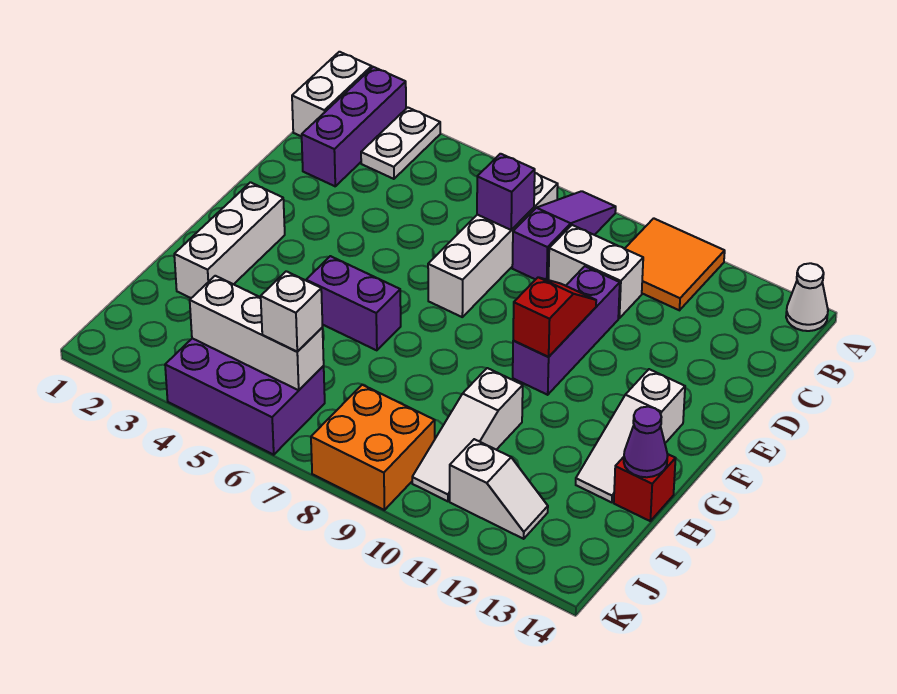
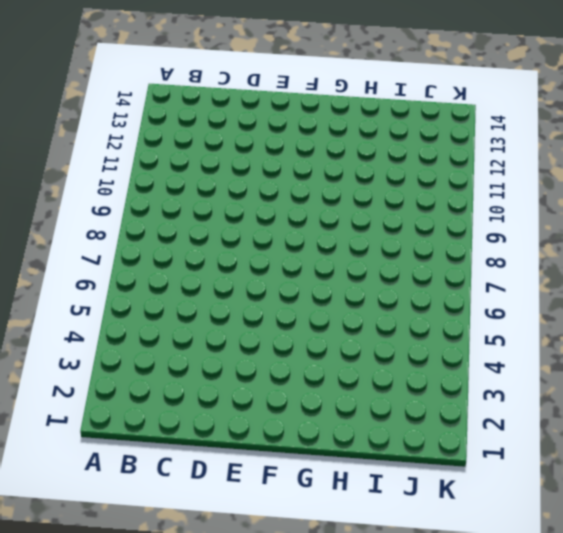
none -> white 1x2 brick [292,52,372,137]
none -> purple 1x3 brick [302,67,406,186]
none -> white 1x2 plate [361,107,440,179]

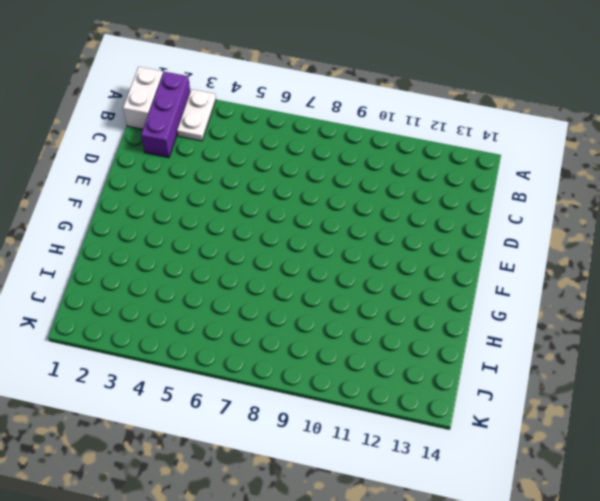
none -> purple 1x3 slope [512,191,616,280]
none -> orange 2x2 tile [625,218,725,310]
none -> white 1x1 cone [786,263,828,331]

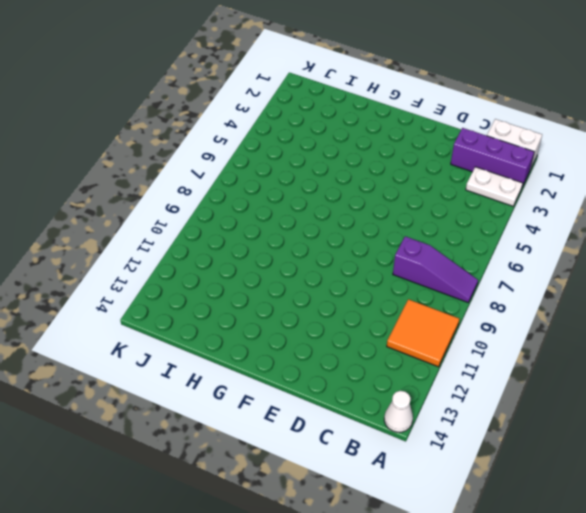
none -> white 1x4 brick [428,173,558,317]
none -> white 1x2 brick [549,225,643,318]
none -> purple 1x3 brick [513,266,620,395]

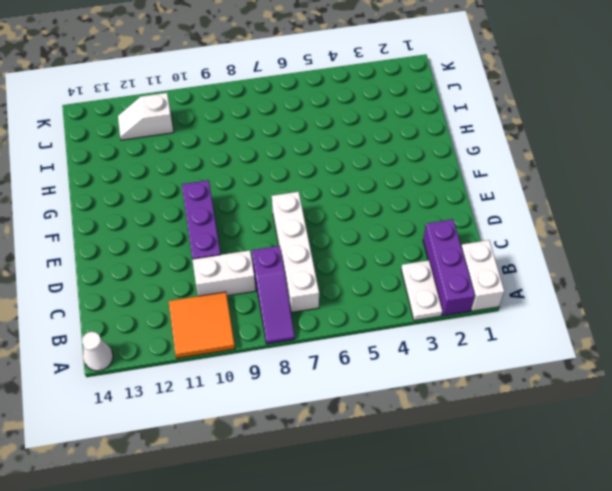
none -> white 1x3 brick [174,182,285,298]
none -> white 1x3 slope [576,369,685,502]
none -> purple 1x2 brick [306,256,401,350]

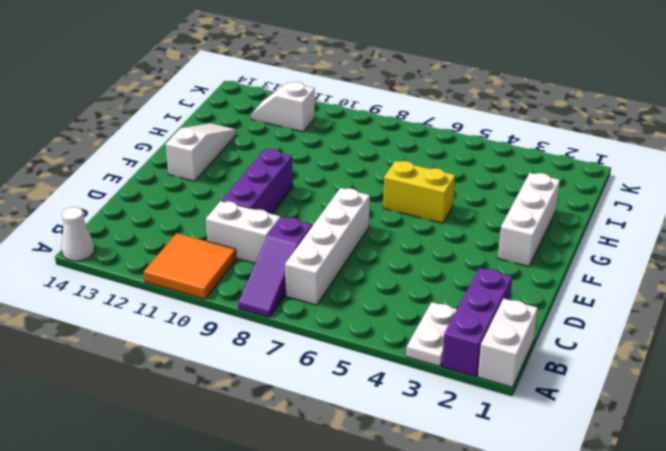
yellow 1x2 brick [383,161,455,223] -> purple 1x2 brick [306,256,401,350]
none -> white 1x3 slope [412,368,523,501]
none -> red 1x1 brick [614,454,676,521]
none -> purple 2x3 brick [165,338,325,455]

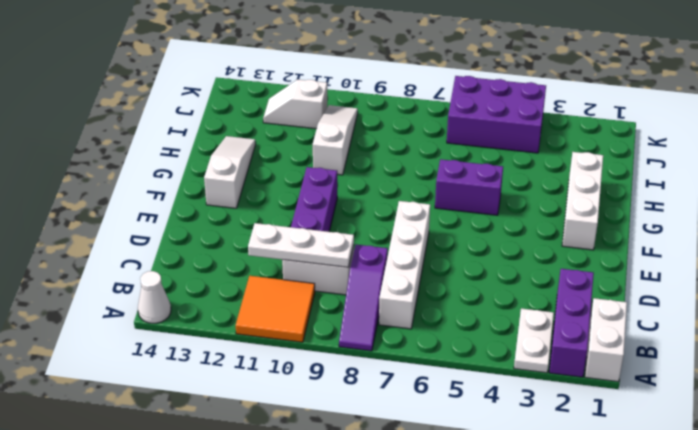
white 1x3 plate [248,223,354,267] -> none
none -> red 1x1 brick [614,454,676,521]
none -> orange 2x2 brick [311,385,435,510]
none -> purple 1x1 brick [477,154,535,230]

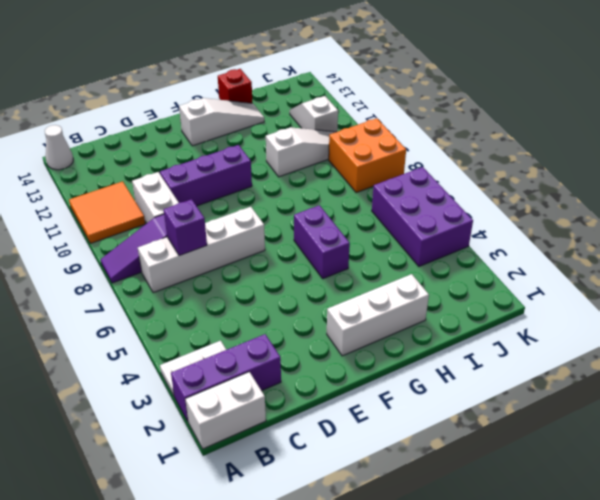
none -> red 1x2 slope [513,277,596,357]
none -> purple 1x1 cone [624,407,668,477]
none -> white 1x3 brick [190,276,324,390]

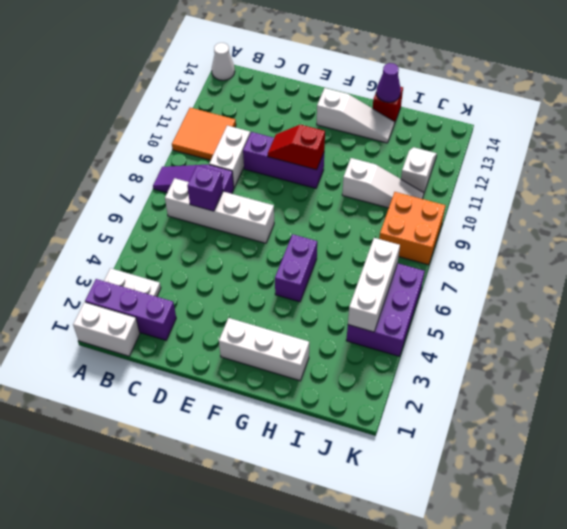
none -> white 1x1 brick [261,271,323,352]

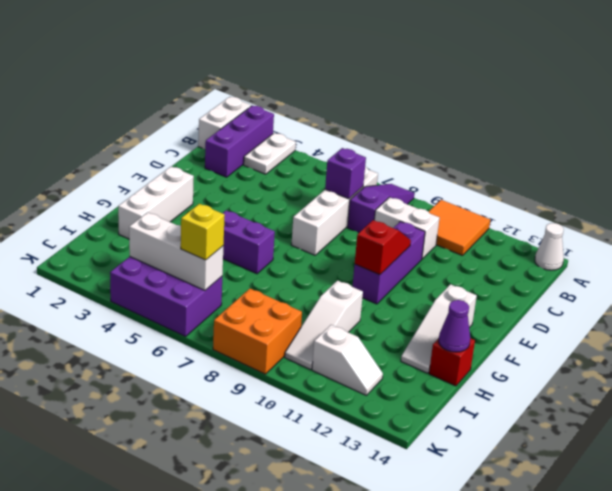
yellow 1x1 brick [181,204,225,260] -> white 1x1 brick [261,271,323,352]

